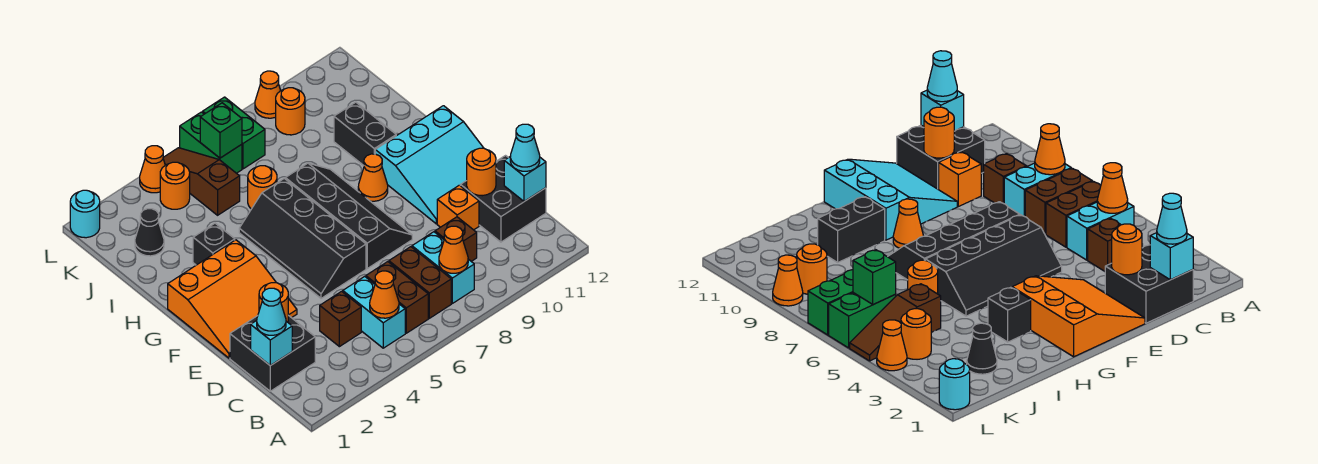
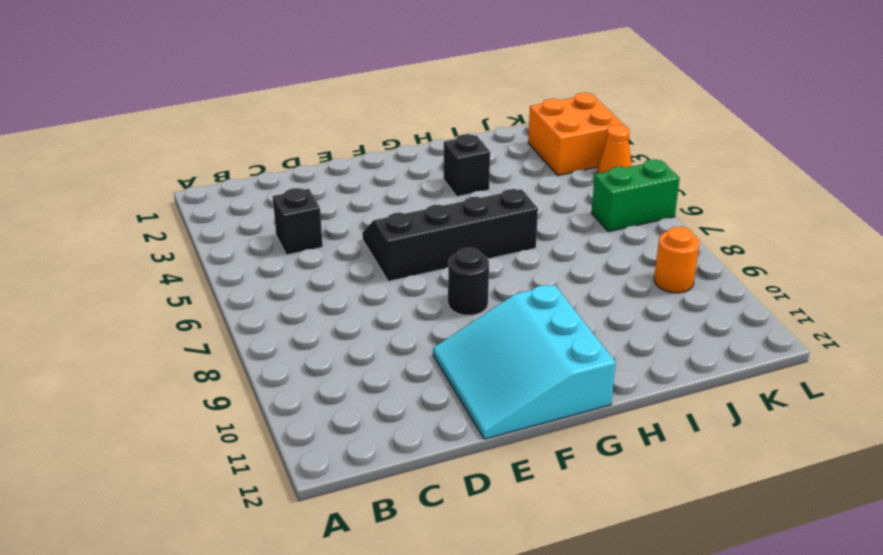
black 1x1 brick [273,188,323,255] -> brown 1x1 brick [320,291,361,347]
black 1x1 round brick [448,248,489,315] -> black 2x4 slope [285,163,412,268]
orange 2x2 brick [528,93,624,175] -> none
none -> cyan 1x2 brick [343,276,405,348]
none -> brown 1x2 brick [366,262,428,333]
none -> brown 1x2 brick [389,247,451,318]
none -> cyan 1x2 brick [412,232,474,303]

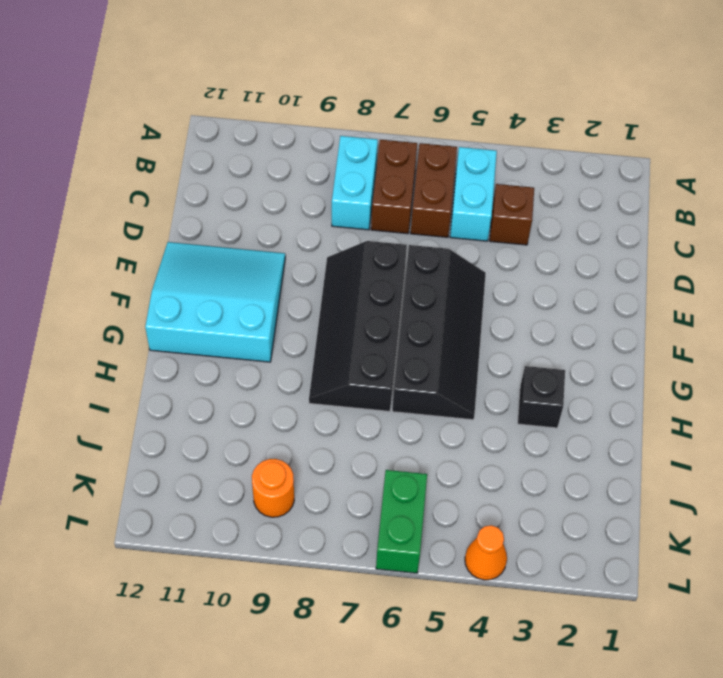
none -> black 2x2 brick [230,315,315,391]
none -> brown 1x1 brick [435,217,477,261]
none -> black 2x2 brick [460,156,546,242]
none -> orange 1x1 brick [437,185,479,230]

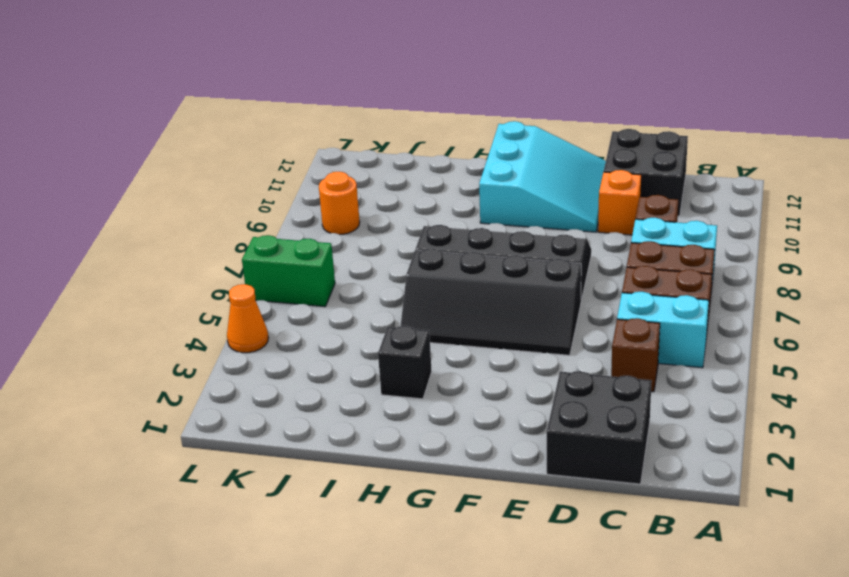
none -> orange 3x3 slope [168,240,297,358]
none -> orange 1x1 cone [358,154,388,201]
none -> black 1x2 brick [334,102,396,166]
none -> orange 1x1 round brick [248,166,277,209]

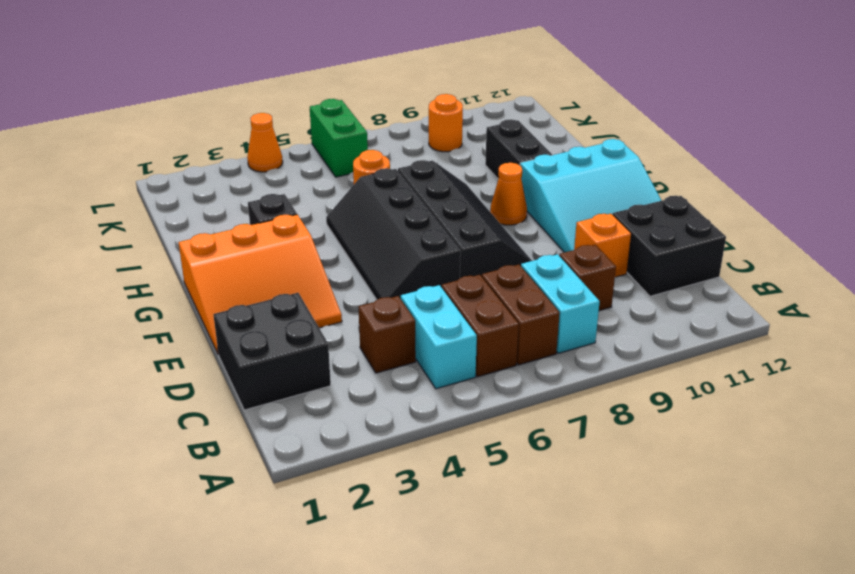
none -> black 1x1 cone [135,209,164,256]
none -> brown 1x3 slope [163,148,240,215]
none -> orange 1x1 round brick [160,162,190,209]
none -> green 1x2 brick [203,97,265,169]

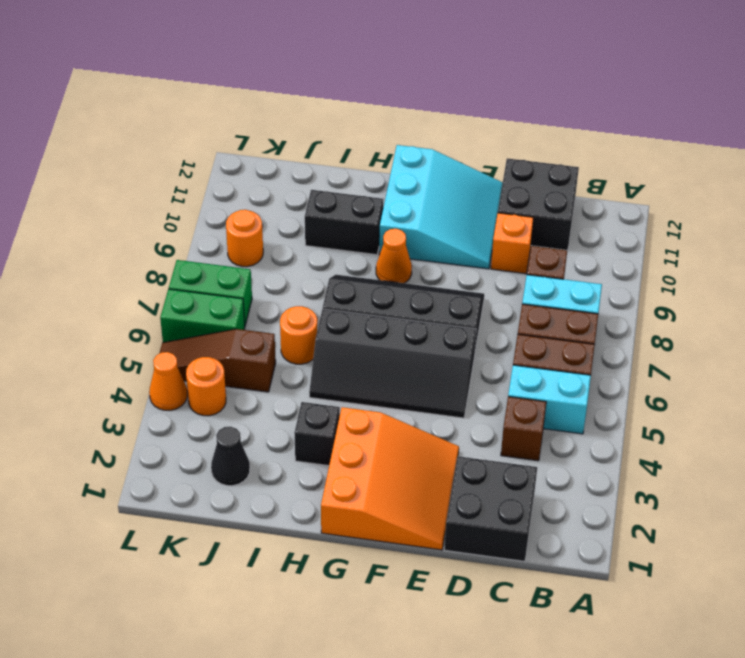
none -> cyan 1x1 round brick [70,190,100,238]
none -> orange 1x1 cone [255,71,281,118]
none -> orange 1x1 cone [370,271,399,318]
none -> orange 1x1 cone [439,226,468,273]

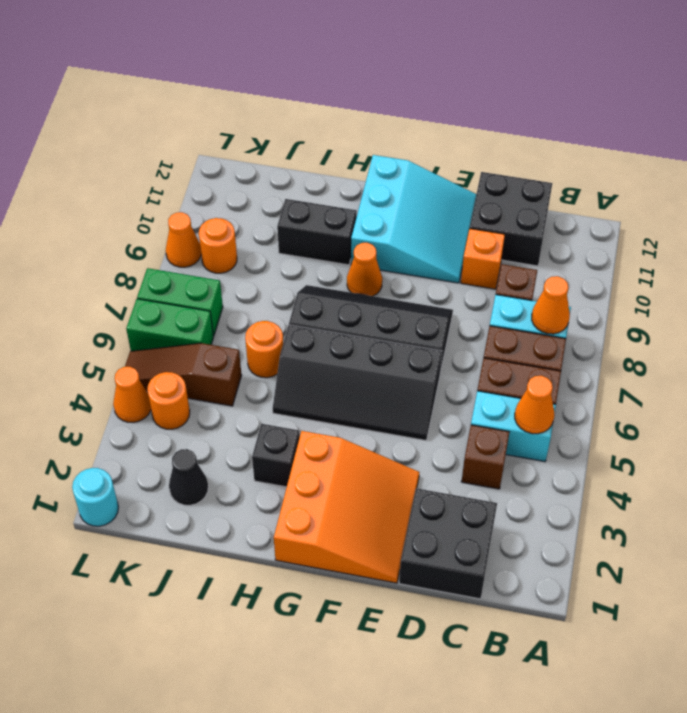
none -> cyan 1x1 brick [251,321,292,366]
none -> cyan 1x1 brick [504,157,546,201]
none -> orange 1x1 round brick [259,283,288,322]
none -> orange 1x1 round brick [467,148,496,196]

